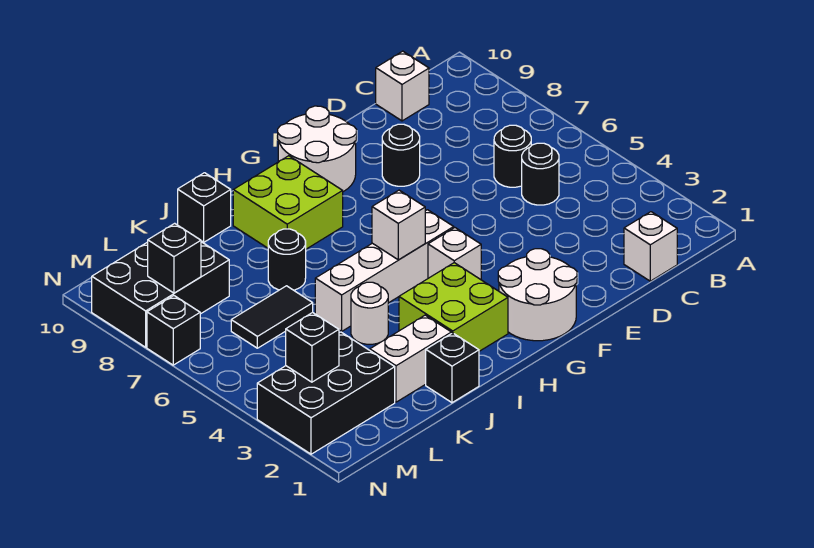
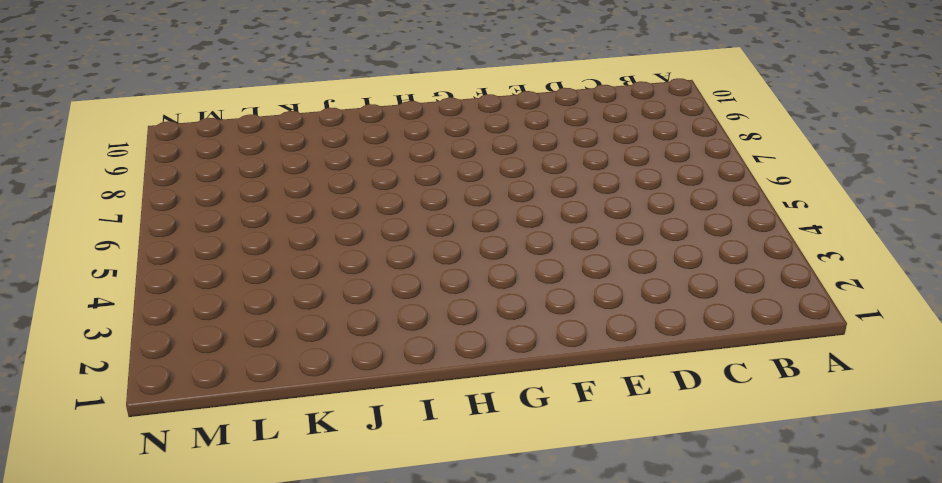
none -> white 1x1 brick [624,212,677,281]
none -> black 1x1 round brick [522,143,559,205]
none -> black 1x1 round brick [494,125,531,187]

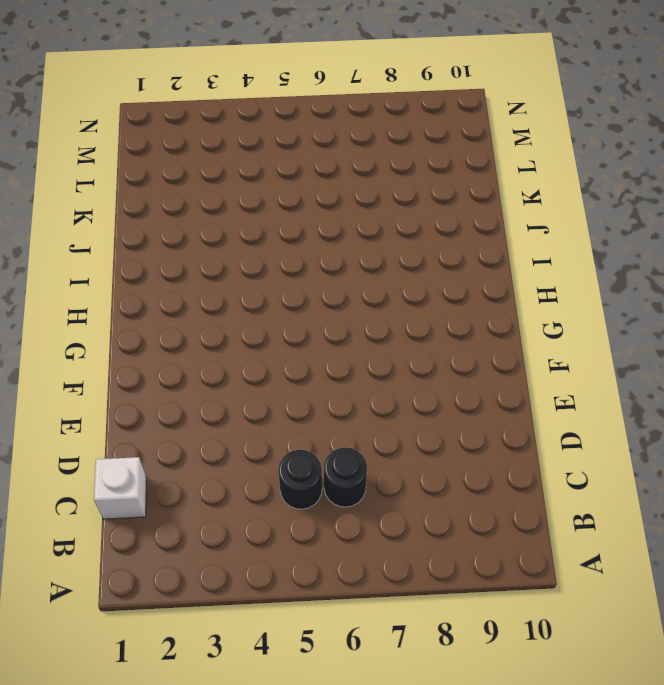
none -> white 1x1 brick [376,51,429,121]
none -> black 1x1 round brick [382,124,420,186]
none -> white 2x2 round brick [498,249,577,341]

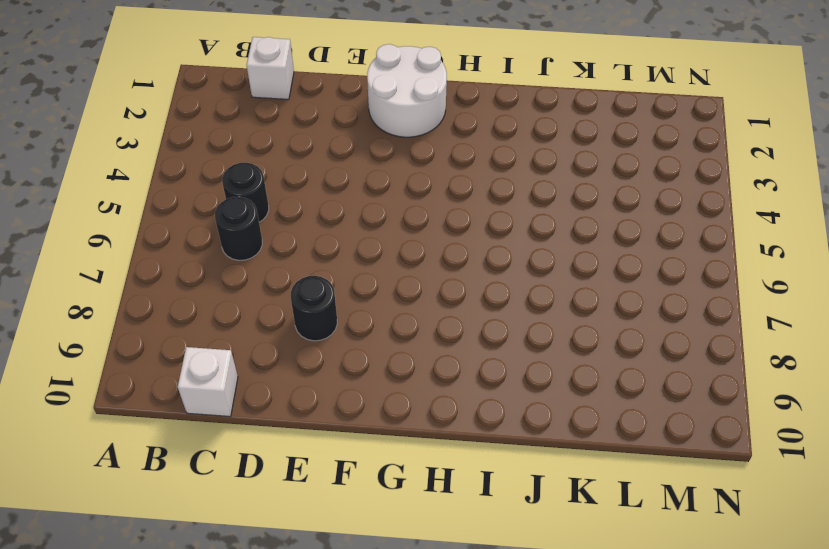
none -> white 2x2 round brick [278,106,357,192]
none -> white 1x1 brick [428,228,481,280]
none -> white 1x4 brick [315,210,454,331]

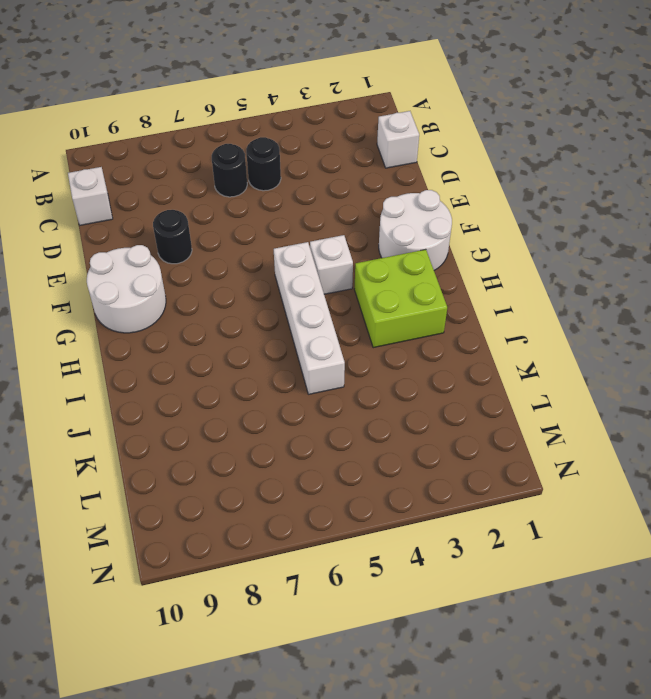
none -> lime 2x2 brick [233,156,343,249]
none -> black 1x1 brick [426,333,479,403]
none -> white 1x2 brick [370,315,451,402]

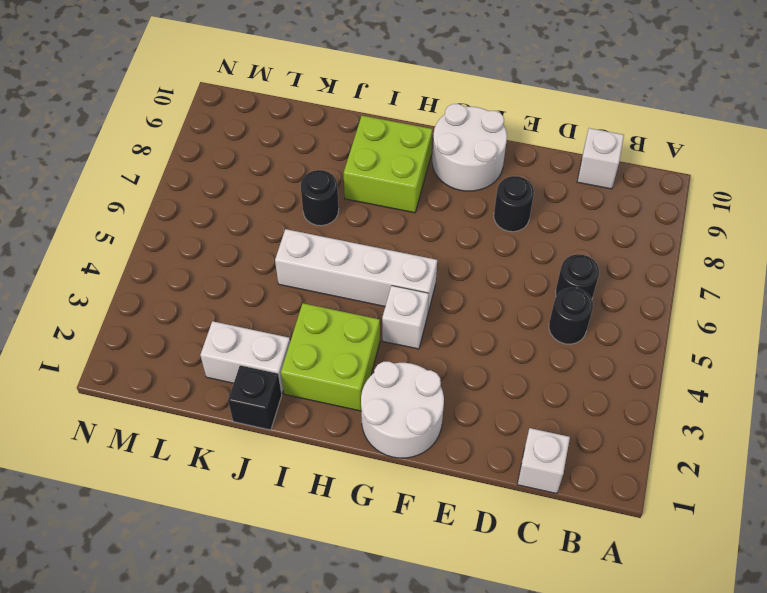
none -> white 1x1 round brick [351,282,388,344]
none -> black 1x1 brick [178,173,231,242]
none -> black 1x2 tile [231,286,313,348]

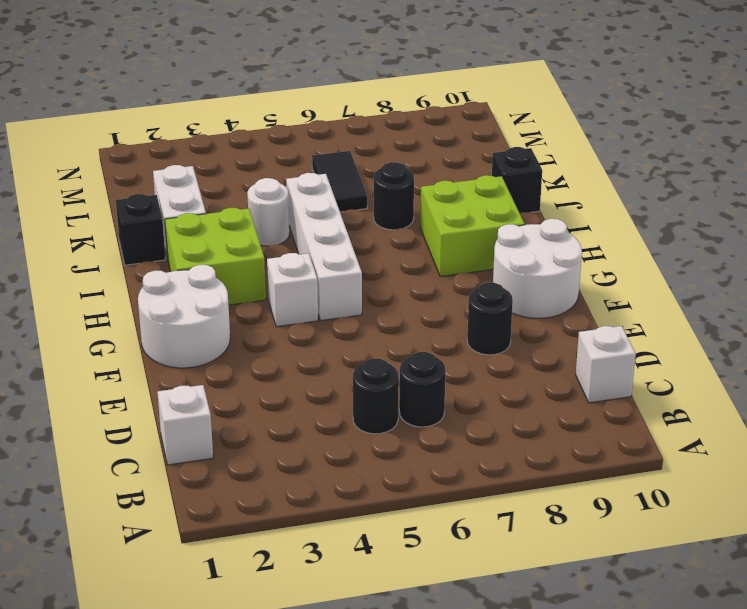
none -> black 2x3 brick [257,332,395,454]
none -> black 2x3 brick [92,242,229,347]
none -> black 1x1 brick [147,296,200,365]

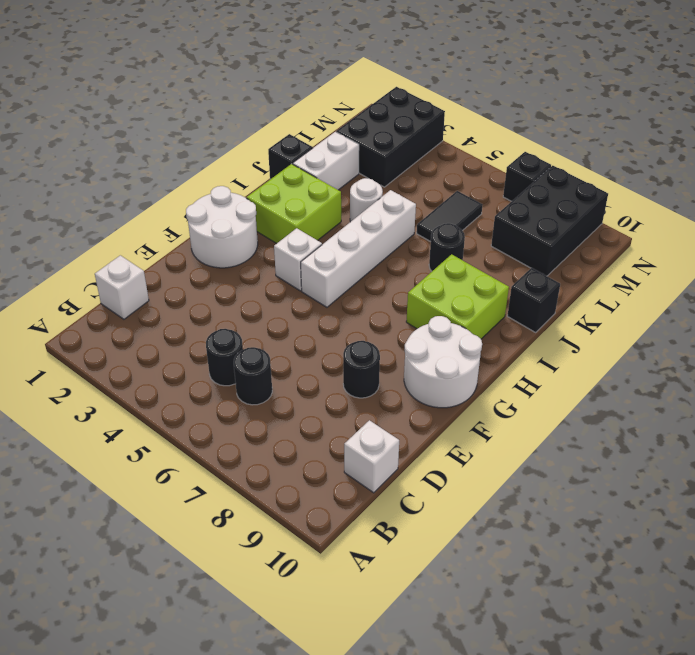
none -> white 1x1 brick [372,190,425,260]
none -> black 1x1 brick [286,312,339,382]
none -> black 1x1 brick [148,223,201,293]

